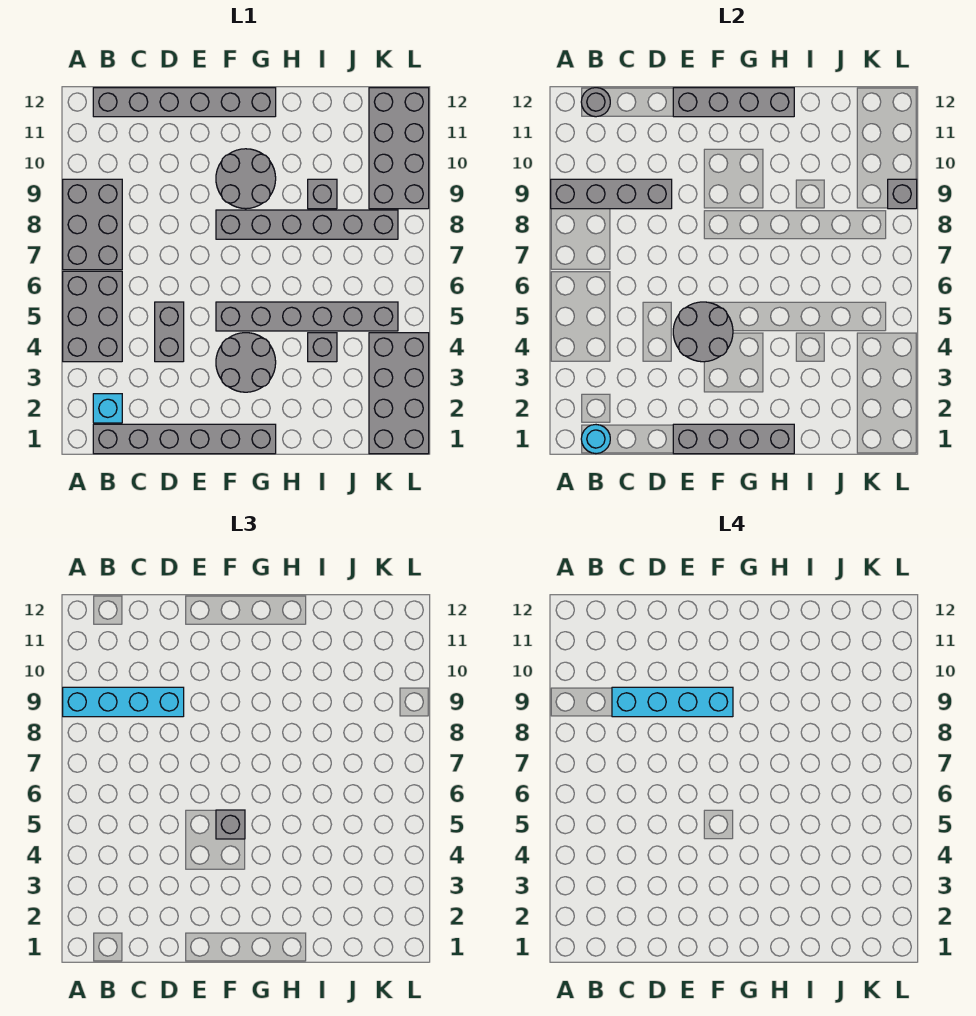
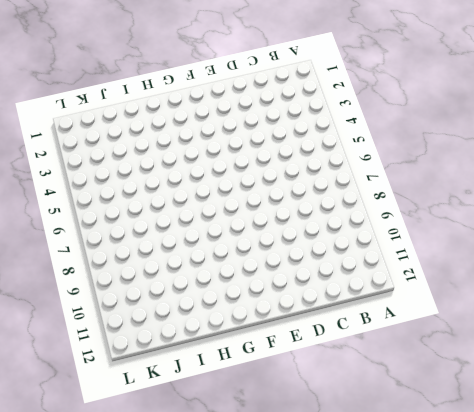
none -> grey 2x3 brick [63,271,122,362]
none -> grey 2x3 brick [63,179,122,270]
none -> grey 1x6 brick [93,424,276,454]

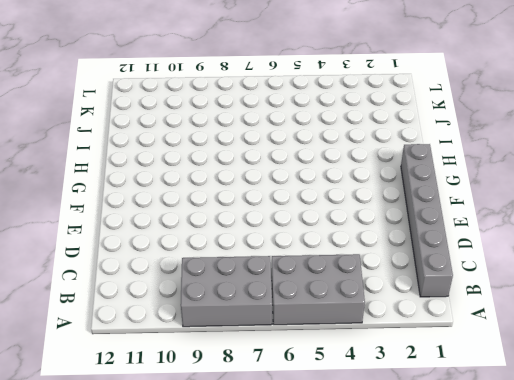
none -> cyan 1x1 brick [93,394,122,423]
none -> grey 1x6 brick [93,88,276,117]
none -> grey 1x2 brick [155,302,184,362]

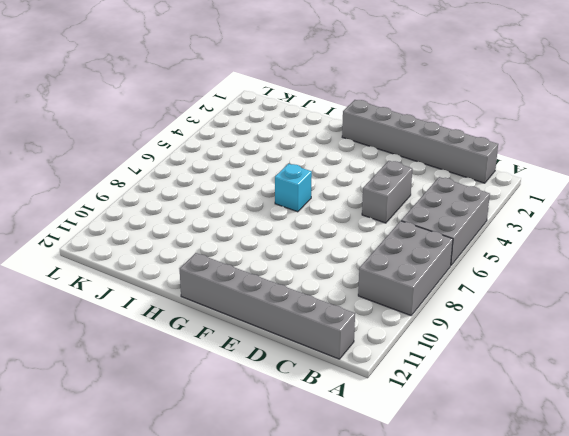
cyan 1x1 brick [275,164,312,212] -> cyan 1x1 brick moved to [93,394,122,423]
none -> grey 2x2 round brick [216,333,276,392]
none -> grey 1x6 brick [216,302,398,331]
none -> grey 1x6 brick [216,210,398,239]

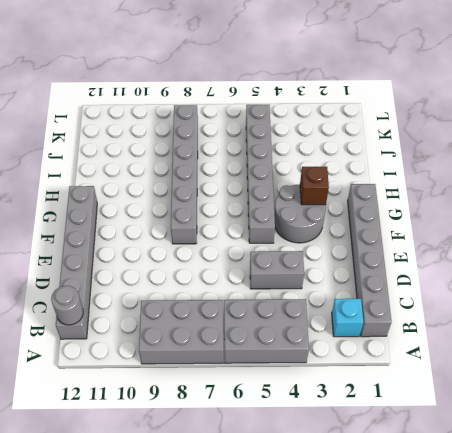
brown 1x1 brick [300,167,329,205] -> none
none -> grey 2x2 round brick [216,149,276,209]
none -> grey 1x1 brick [308,333,337,362]
none -> grey 1x1 brick [308,179,337,209]

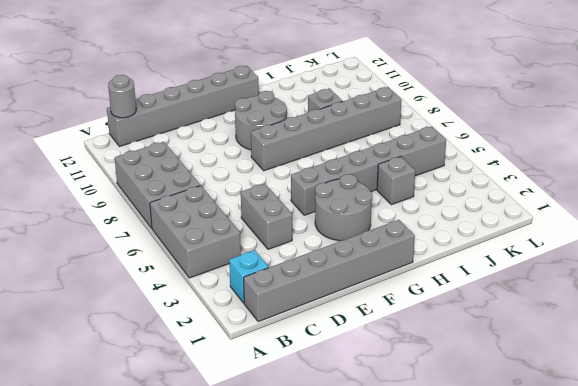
none -> grey 2x4 brick [369,333,429,454]
none -> grey 2x4 brick [369,88,429,209]
none -> grey 1x4 brick [551,179,672,209]

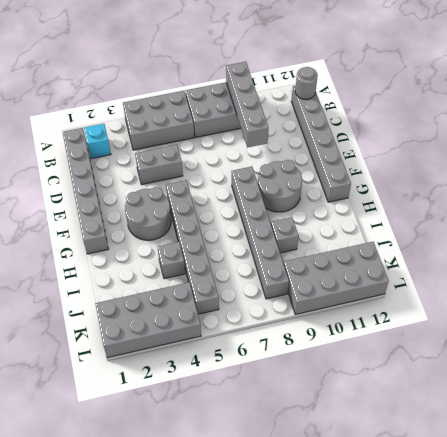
none -> cyan 1x1 round brick [581,425,610,454]
none -> grey 1x4 brick [673,424,794,454]
none -> grey 2x2 round brick [673,302,733,362]

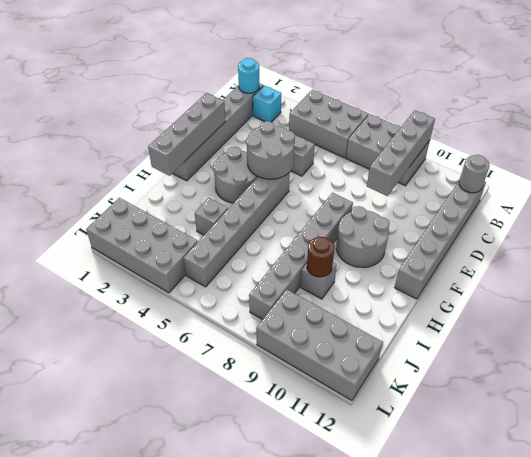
brown 1x1 round brick [307,237,334,277] -> none
none -> grey 1x4 brick [673,88,794,117]
none -> grey 1x1 brick [888,179,917,209]
none -> cyan 1x4 brick [63,687,184,717]

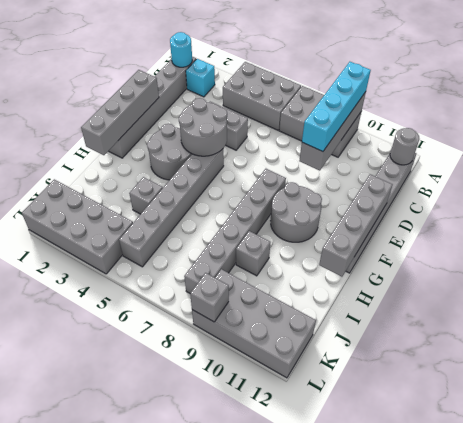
none -> grey 1x1 brick [216,810,245,839]
none -> cyan 1x4 brick [612,687,733,717]

